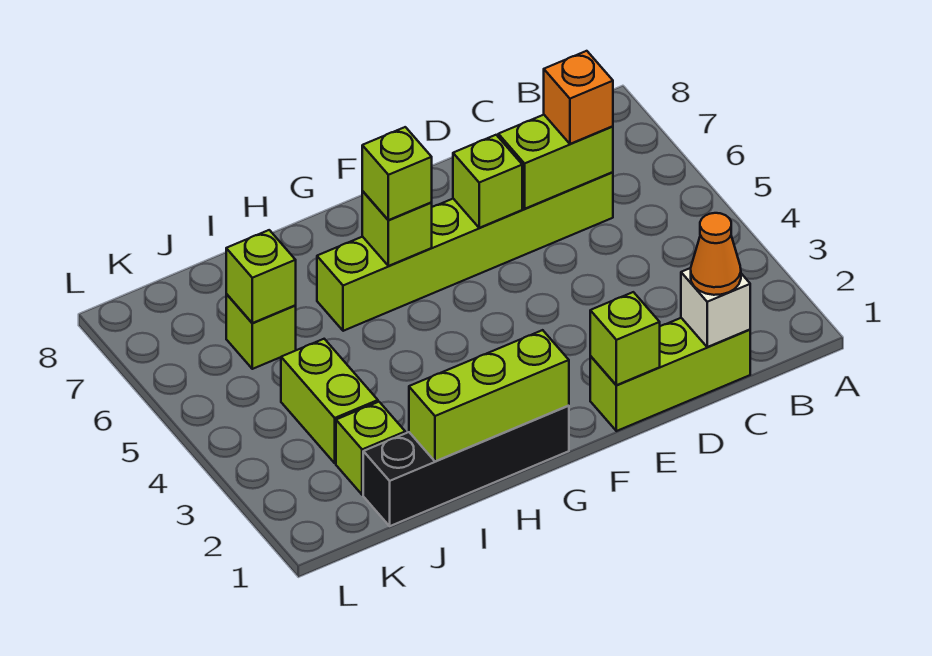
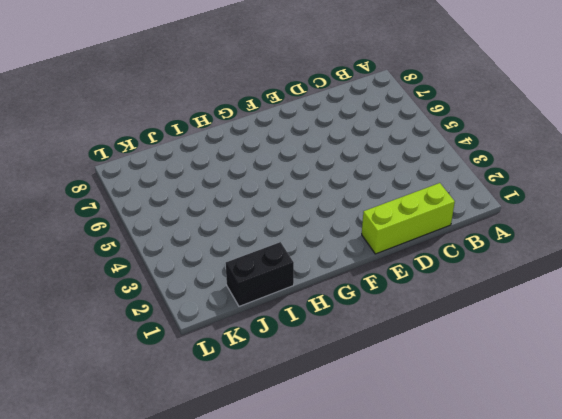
black 1x2 brick [226,242,294,306] -> black 1x4 brick [363,406,569,526]
none -> lime 1x6 brick [317,172,613,331]
none -> lime 1x1 brick [336,402,405,495]
none -> lime 1x2 brick [281,339,378,463]

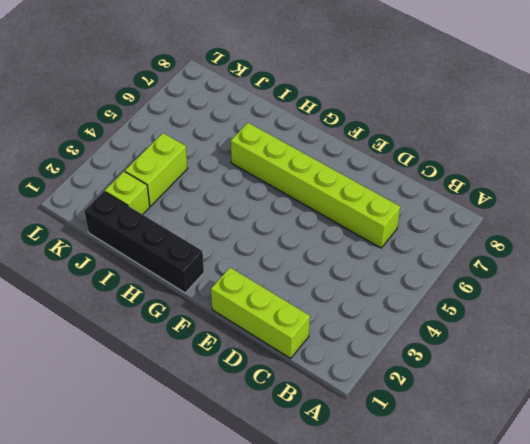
none -> lime 1x1 brick [226,294,296,369]
none -> white 1x1 brick [681,268,750,347]
none -> lime 1x2 brick [498,115,613,209]

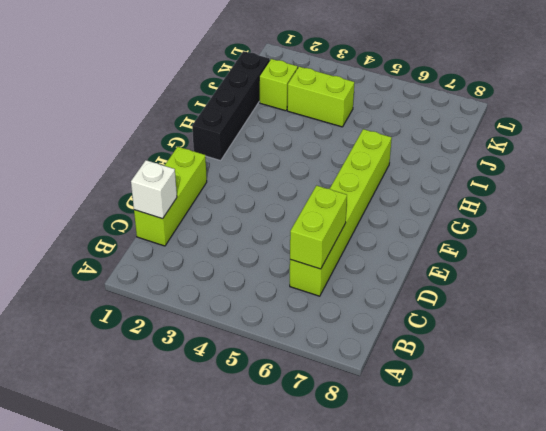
none -> lime 1x1 brick [226,294,296,369]
none -> lime 1x1 brick [590,292,660,385]
none -> lime 1x1 brick [453,135,522,228]

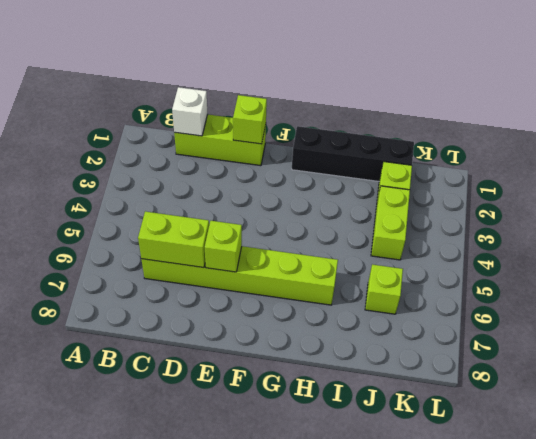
none -> lime 1x3 brick [409,330,569,461]
none -> lime 1x1 brick [362,191,432,266]
none -> lime 1x1 brick [226,230,296,323]

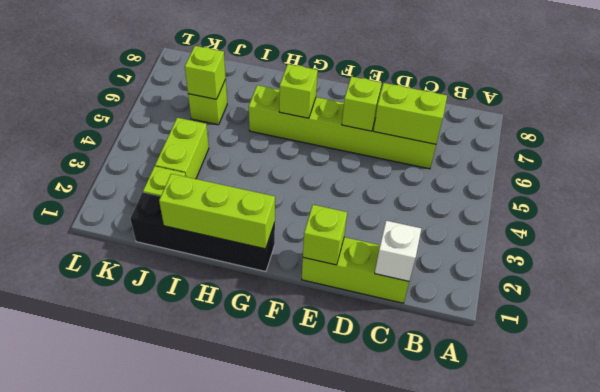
none -> orange 1x1 cone [691,213,741,295]
none -> orange 1x1 brick [544,51,613,144]
none -> lime 1x1 brick [362,127,432,220]

